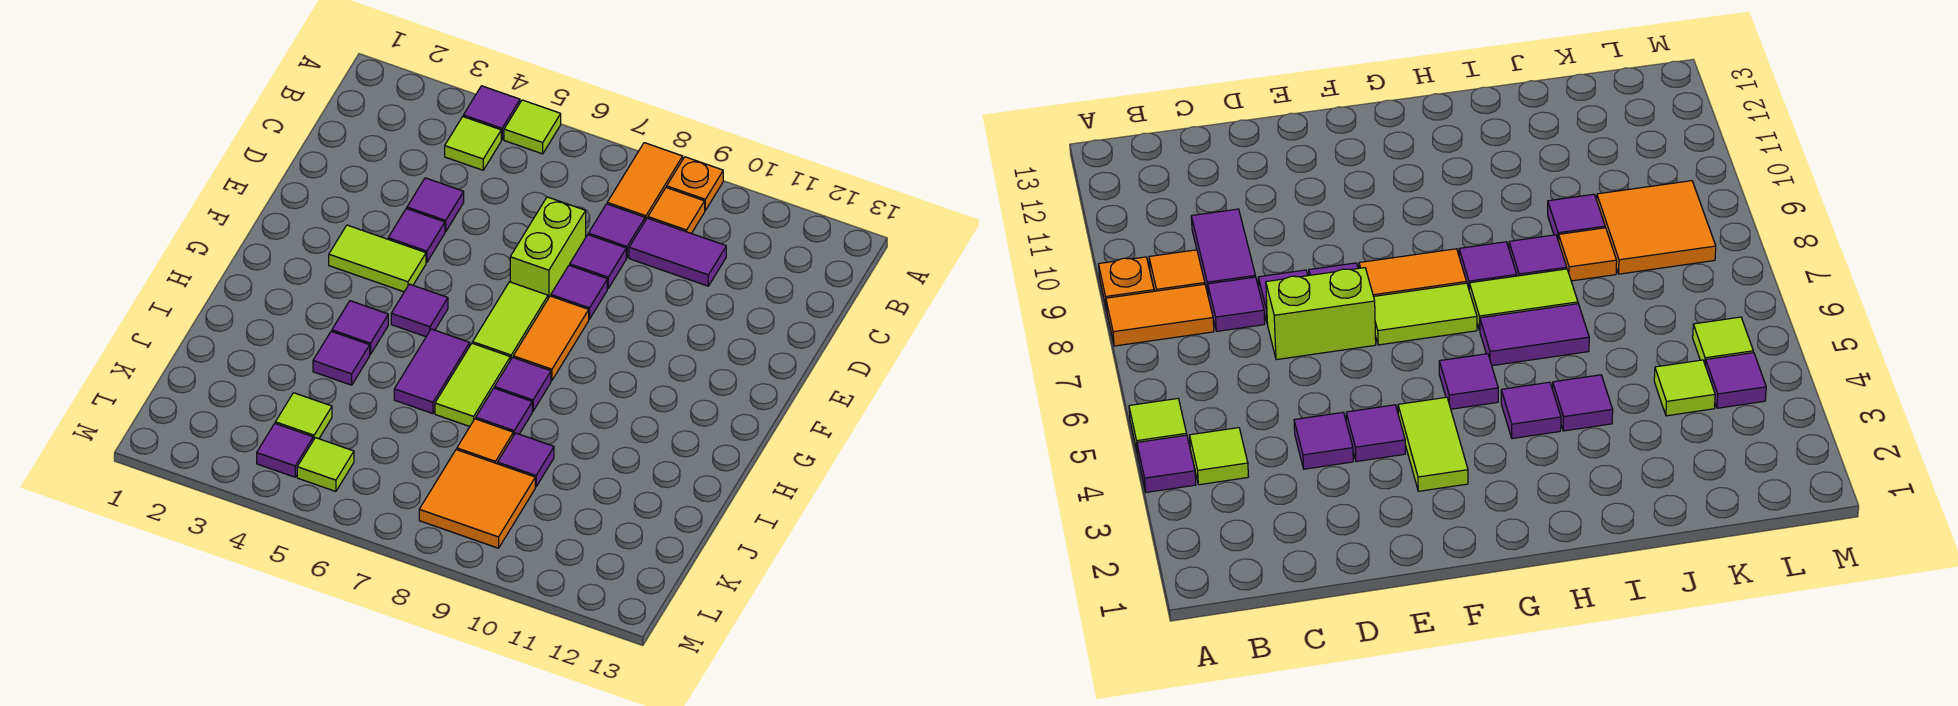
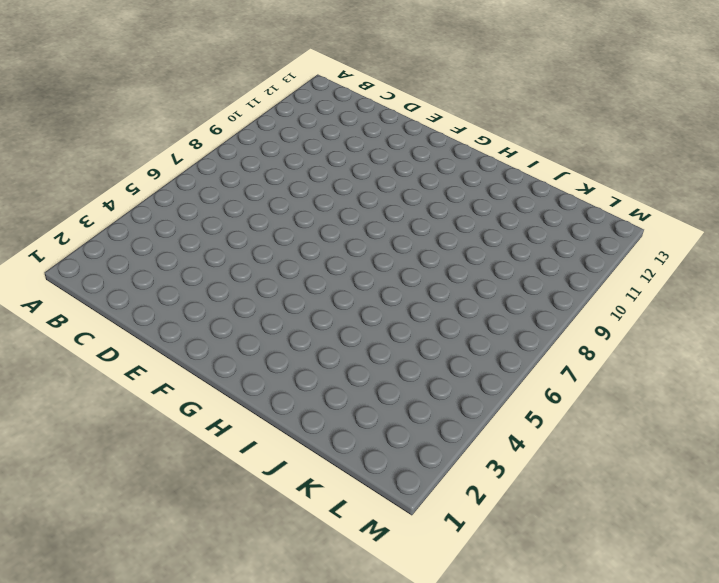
none -> purple 1x1 tile [463,86,520,140]
none -> lime 1x1 tile [504,100,561,154]
none -> orange 1x2 tile [607,143,683,221]

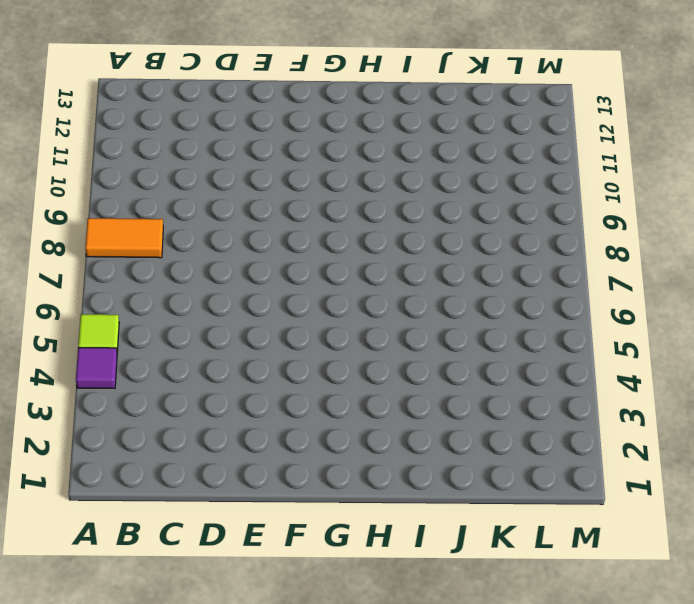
none -> orange 1x1 plate [667,157,723,210]
none -> lime 1x1 tile [445,117,501,170]
none -> orange 1x1 tile [648,187,705,233]

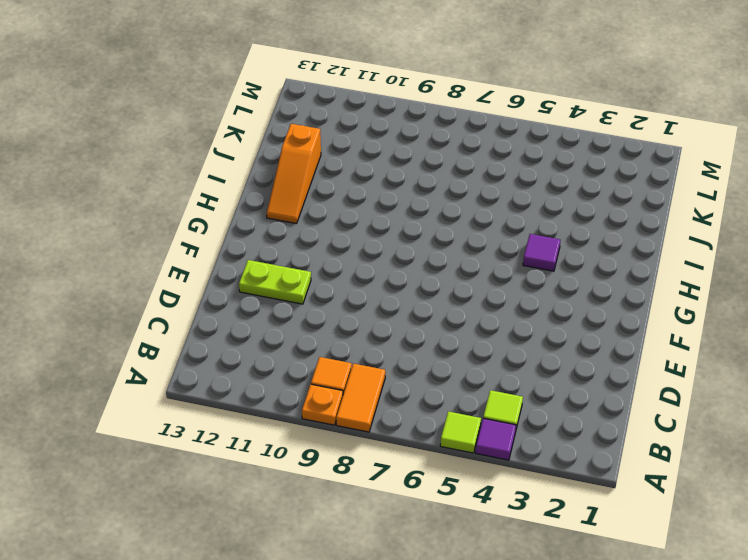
lime 1x2 plate [239,260,311,304] -> none
orange 1x3 slope [267,124,321,224] -> none
none -> purple 1x1 tile [588,204,645,258]
none -> purple 1x2 tile [629,218,726,286]
none -> purple 1x1 tile [407,178,464,232]

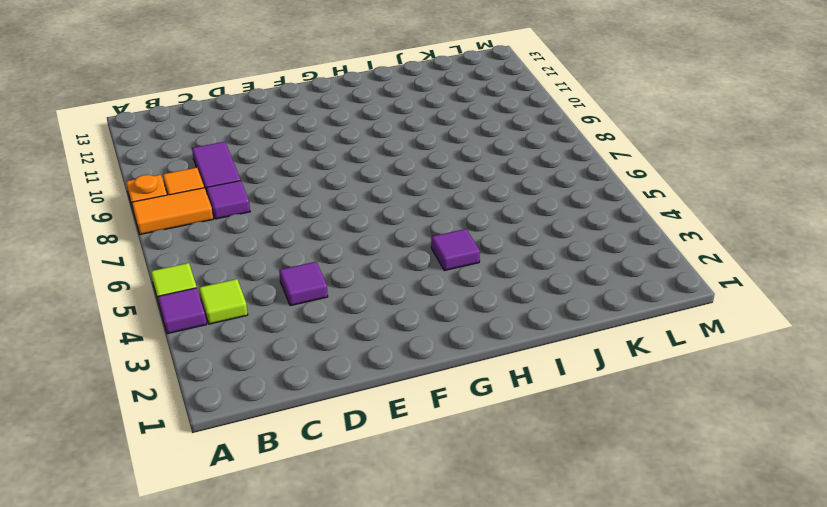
none -> lime 1x2 brick [510,197,586,298]
none -> purple 1x1 tile [570,235,626,288]
none -> purple 1x1 tile [388,209,445,262]

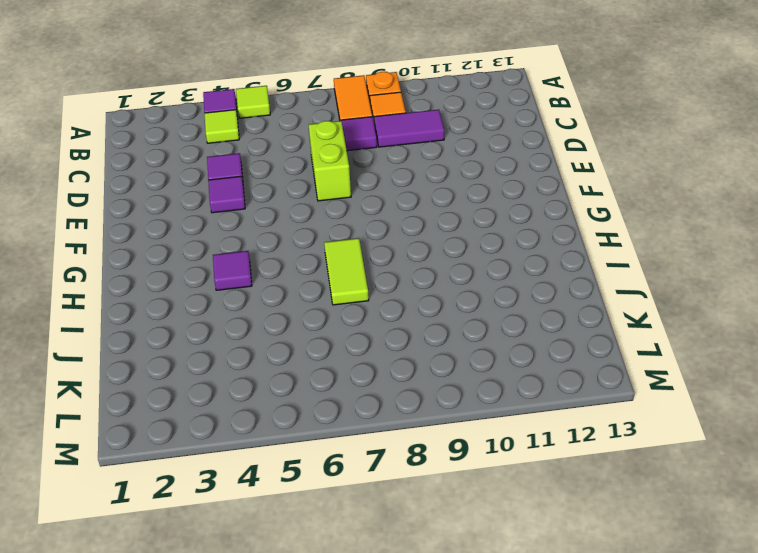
none -> purple 1x1 tile [570,235,626,288]
none -> purple 1x1 tile [551,265,607,319]
none -> lime 1x2 tile [329,225,426,292]

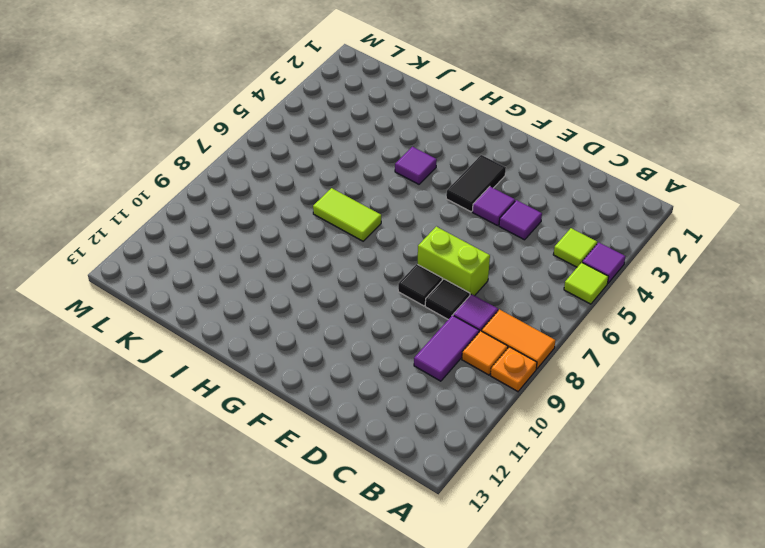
black 1x1 tile [425,279,470,319] -> purple 1x1 tile [570,235,626,288]
black 1x1 tile [398,264,442,306] -> purple 1x1 tile [551,265,607,319]
black 1x2 tile [446,155,506,212] -> lime 1x2 tile [329,225,426,292]
none -> lime 1x2 tile [473,282,548,360]
none -> orange 1x2 tile [513,296,589,381]
none -> purple 1x1 tile [391,284,448,337]

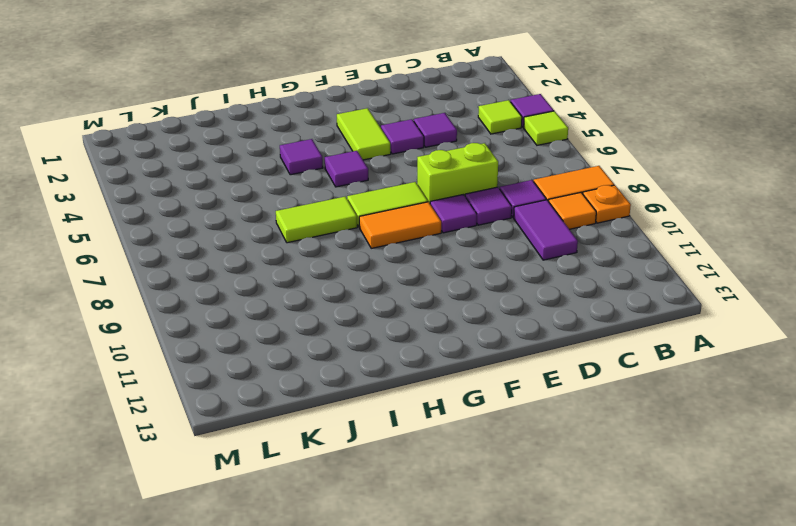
none -> purple 1x2 tile [394,329,470,414]
none -> purple 1x1 tile [494,357,551,411]
none -> purple 1x1 tile [313,331,370,385]

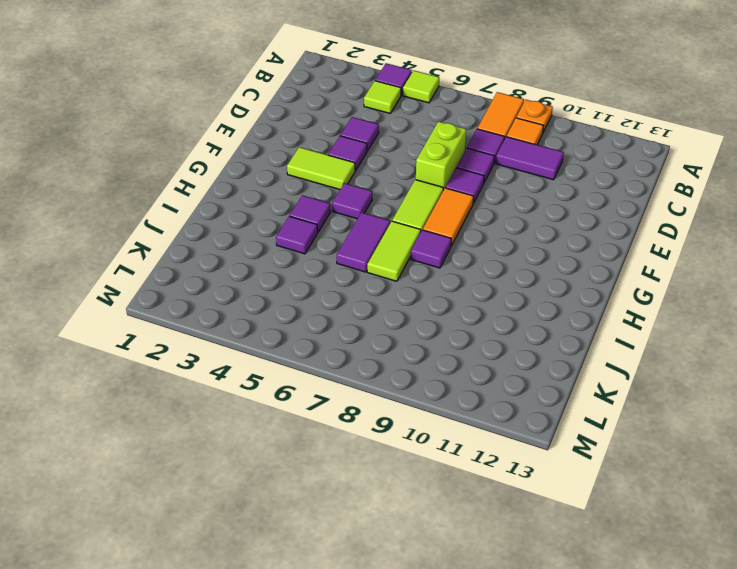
none -> purple 1x1 tile [476,388,532,436]
none -> orange 1x1 tile [457,419,513,464]
none -> purple 1x1 tile [498,433,554,487]

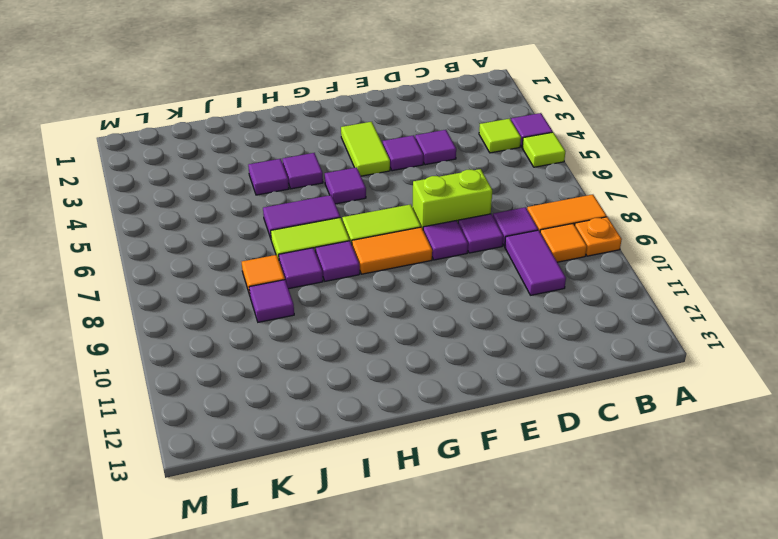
none -> lime 1x1 tile [275,393,332,440]
none -> orange 2x2 tile [419,450,535,548]
none -> purple 1x1 tile [257,424,313,477]

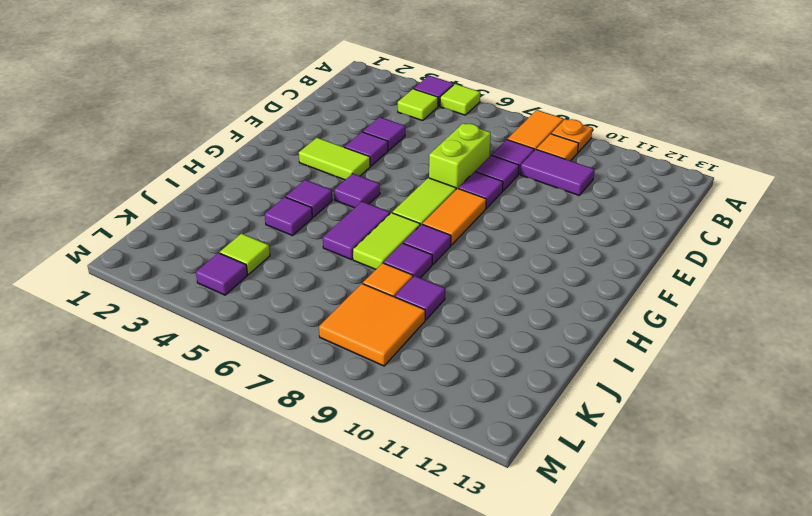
none -> lime 1x1 tile [297,438,354,491]

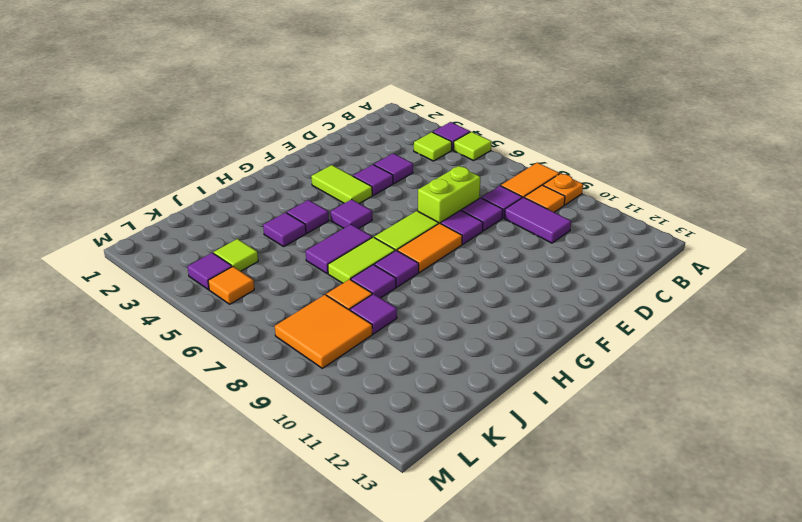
orange 1x1 tile [208,267,254,304] -> lime 1x1 tile [297,438,354,491]

